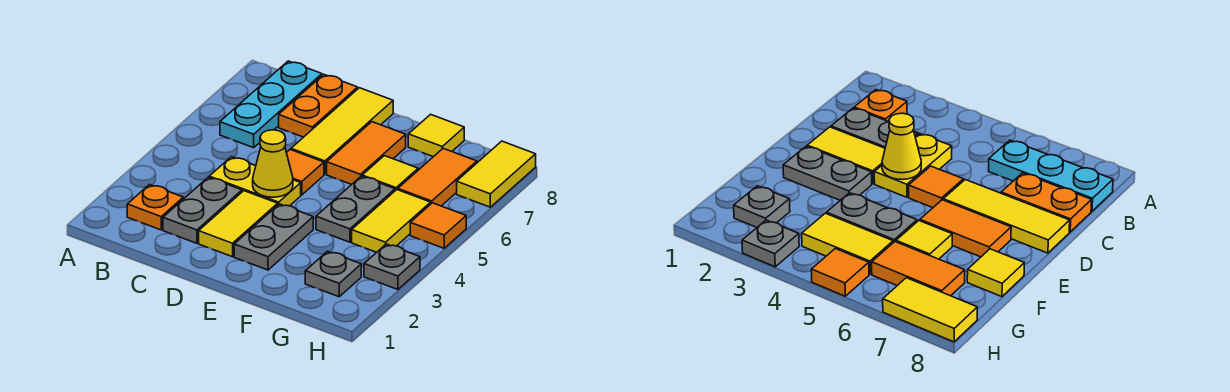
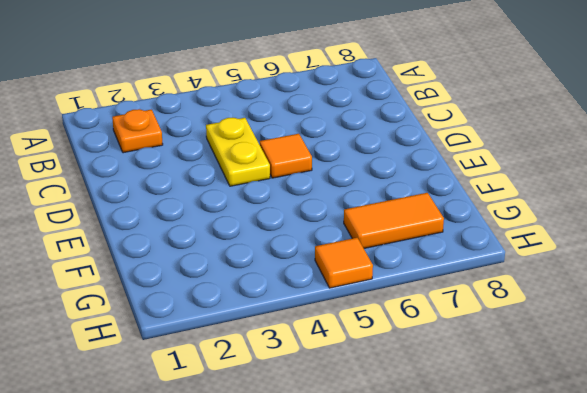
none -> cyan 1x3 plate [220,61,322,148]
none -> grey 1x2 plate [163,177,242,243]
none -> orange 1x2 plate [279,74,358,137]

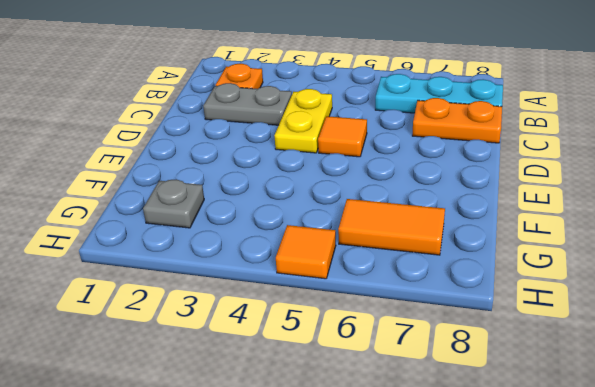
none -> yellow 1x2 tile [199,191,278,257]
none -> yellow 1x3 tile [291,88,393,174]
none -> grey 1x2 plate [234,204,313,270]

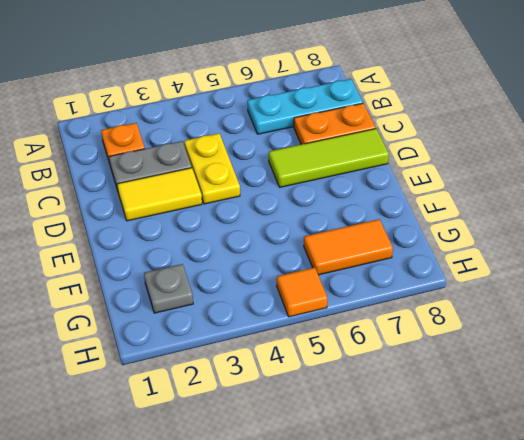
lime 1x3 tile [269,129,389,187] -> yellow 1x3 tile [291,88,393,174]
none -> orange 1x1 tile [286,150,324,195]
none -> grey 1x2 plate [234,204,313,270]
none -> orange 1x2 tile [327,122,406,184]

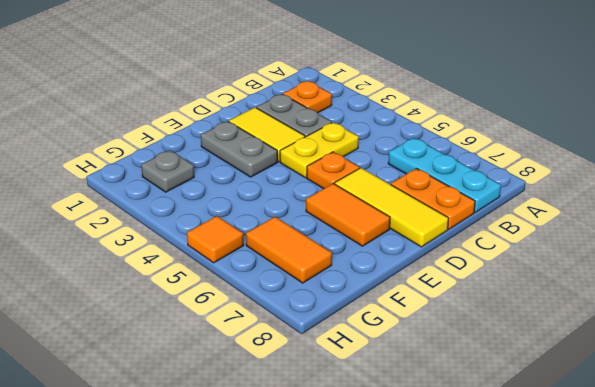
orange 1x1 plate [307,152,360,189] -> orange 1x1 tile [286,150,324,195]
none -> grey 1x2 plate [316,176,395,242]
none -> yellow 1x1 tile [362,156,418,191]
none -> yellow 1x1 tile [408,114,464,157]

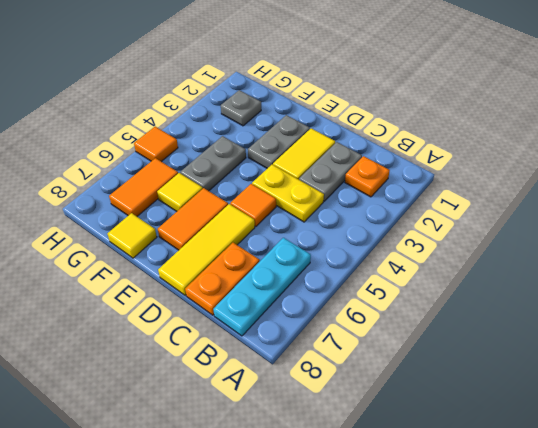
none -> yellow 1x2 tile [352,190,431,252]
none -> grey 1x1 plate [364,244,420,289]
none -> yellow 1x2 tile [457,141,536,207]

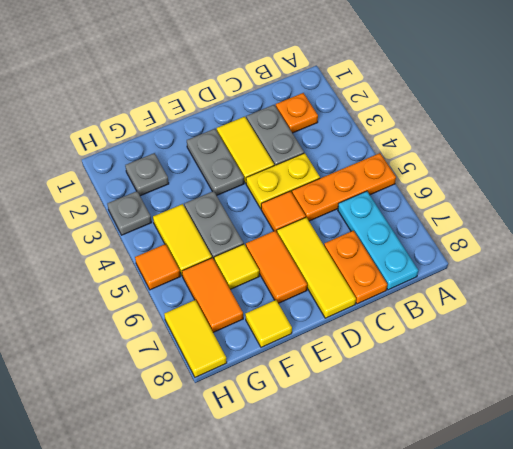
orange 1x3 plate [292,153,396,221] -> none
none -> yellow 1x1 cone [253,130,293,197]

